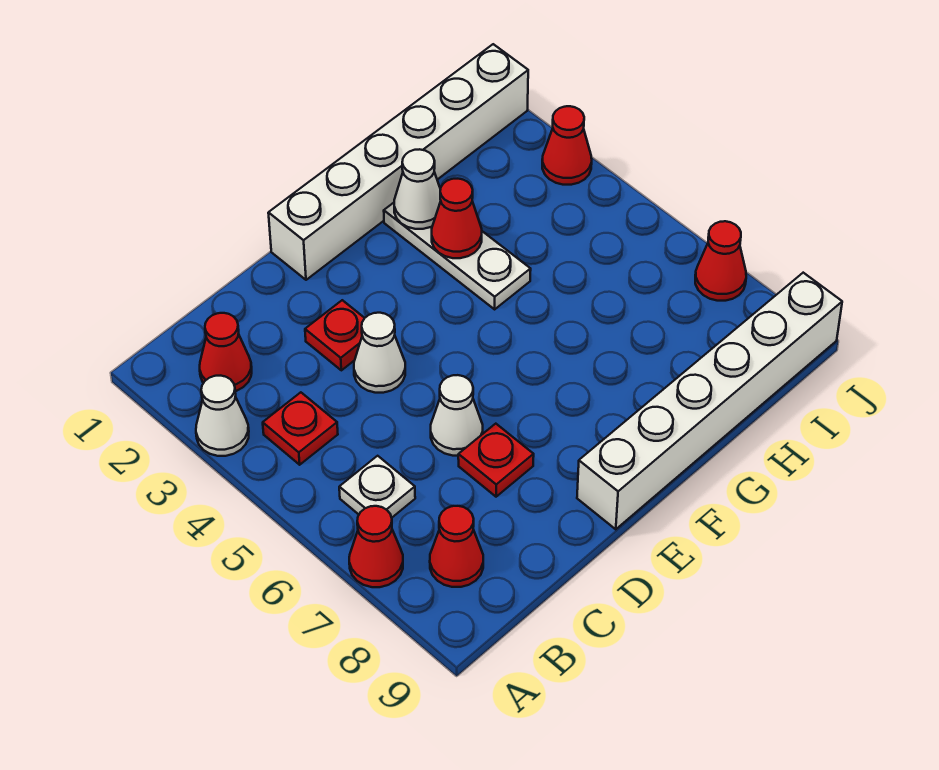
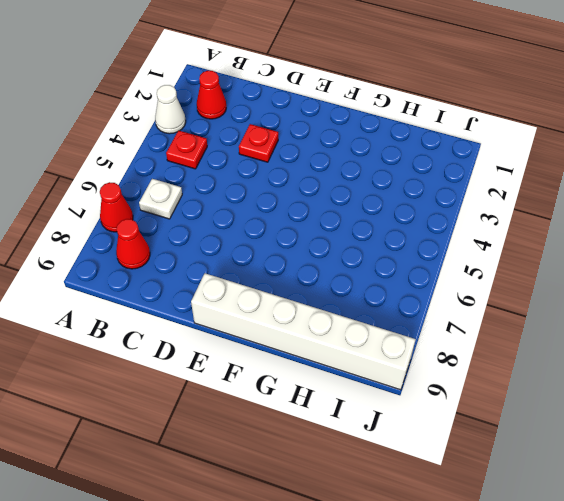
none -> white 1x1 cone [354,313,405,393]
none -> white 1x1 cone [431,375,483,456]
none -> red 1x1 plate [458,424,534,497]

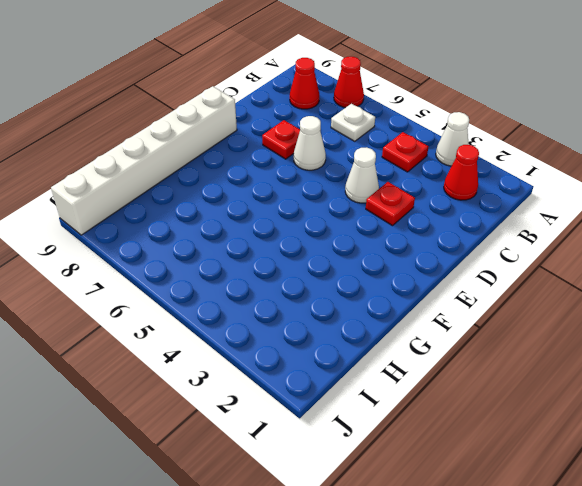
none -> white 1x6 brick [268,44,528,280]
none -> white 1x3 plate [384,203,531,309]
none -> red 1x1 cone [542,106,592,185]

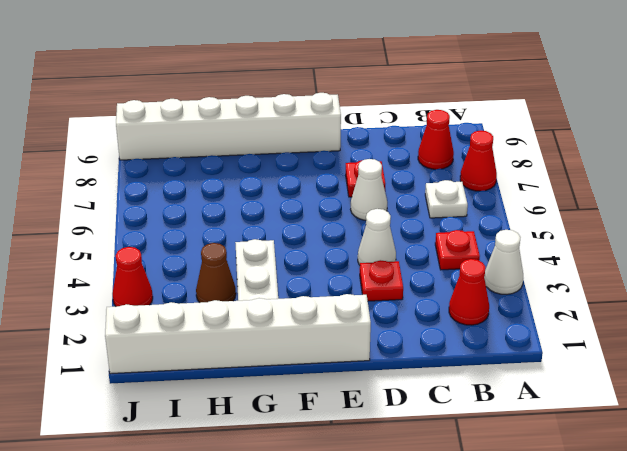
brown 1x1 cone [196,243,236,303] -> none
none -> red 1x1 cone [695,221,746,301]
none -> white 1x1 cone [394,149,441,229]
none -> red 1x1 cone [432,179,482,258]

